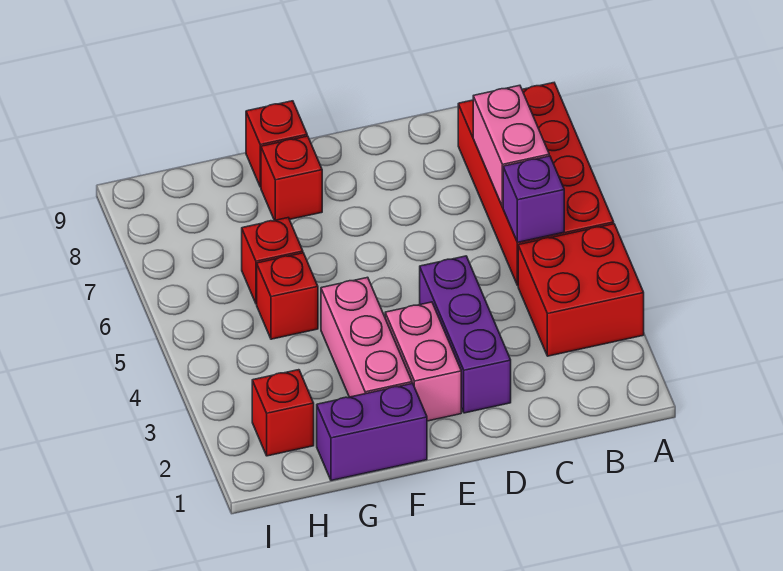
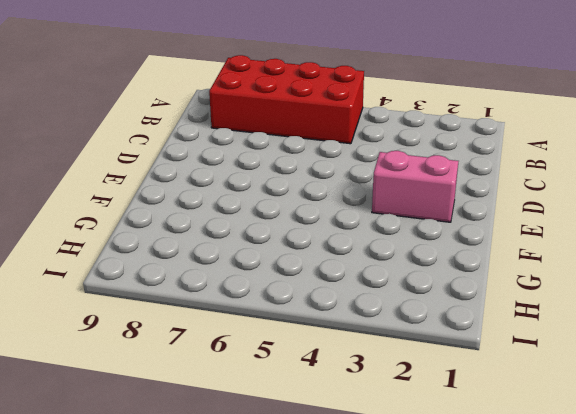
none -> red 2x2 brick [518,224,644,356]
none -> purple 1x3 brick [420,256,511,413]
none -> purple 1x2 brick [317,383,427,481]

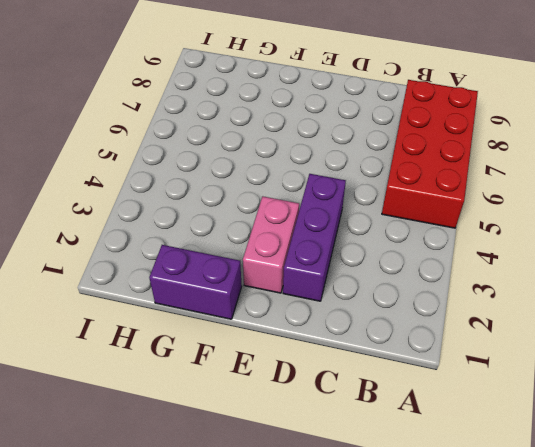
none -> red 2x2 brick [518,224,644,356]
none -> pink 1x3 brick [321,277,412,397]
none -> red 1x1 brick [261,136,322,220]

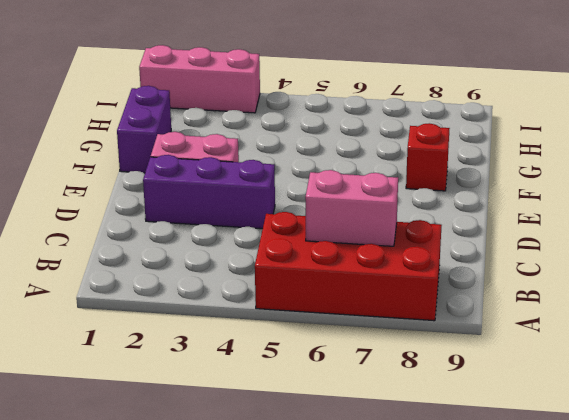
pink 1x3 brick [139,45,260,113] -> pink 1x3 brick moved to [321,277,412,397]
none -> red 2x2 brick [518,224,644,356]
none -> red 1x1 brick [246,101,307,187]
none -> red 1x1 brick [257,253,318,339]

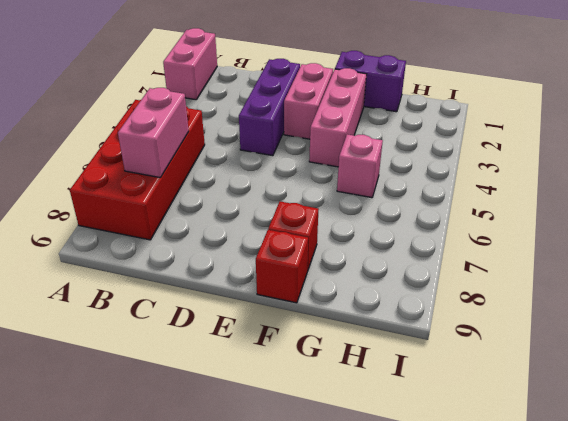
pink 1x2 brick [163,28,217,100] -> none
pink 1x1 brick [337,134,383,198] -> red 1x1 brick [257,253,318,339]
none -> red 2x2 brick [518,224,644,356]
none -> red 1x1 brick [242,218,303,304]
none -> red 1x1 brick [252,370,314,456]

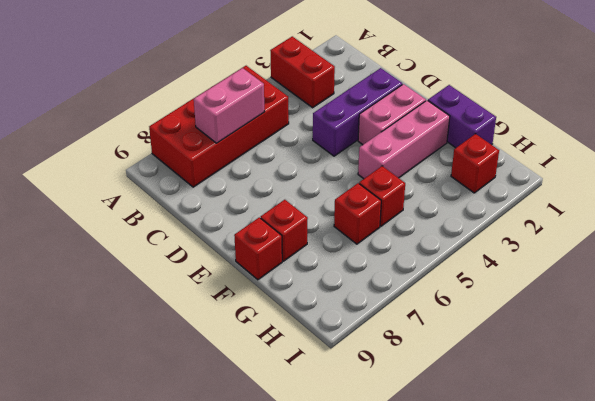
red 1x2 brick [270,36,335,108] -> red 2x2 brick [518,224,644,356]
none -> purple 1x1 brick [503,156,564,242]

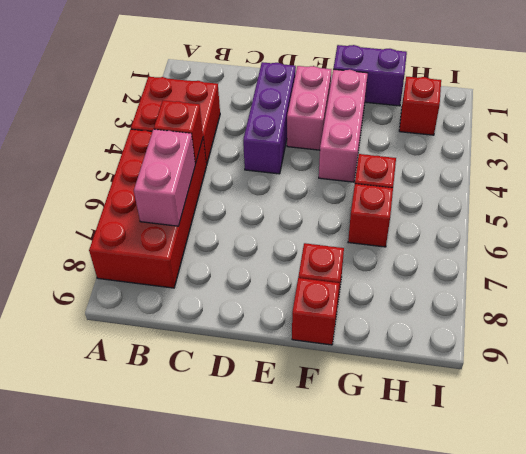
red 1x1 brick [154,101,203,164] -> purple 1x1 brick [503,156,564,242]

